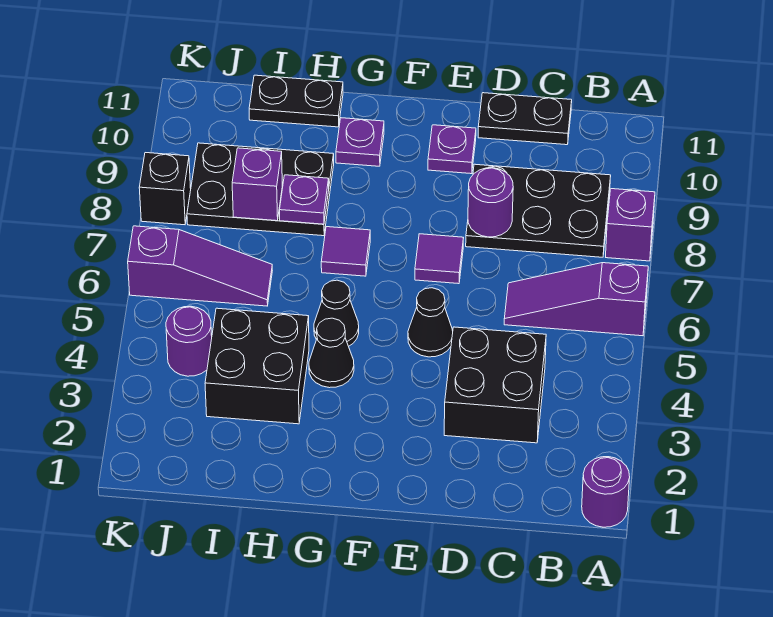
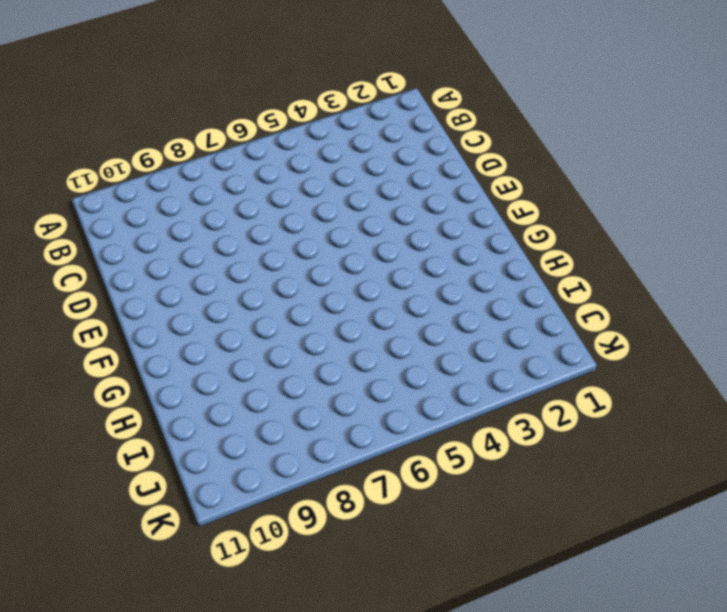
none -> purple 1x1 round brick [582,457,630,527]
none -> purple 1x3 slope [504,263,648,336]
none -> purple 1x1 brick [606,189,655,261]

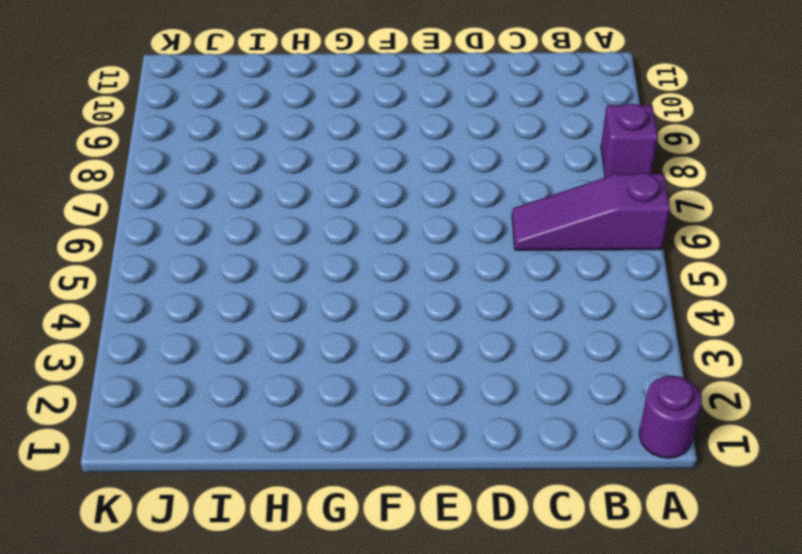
none -> black 2x3 plate [466,164,611,257]
none -> black 2x2 brick [444,327,546,443]
none -> black 1x2 plate [478,93,572,145]

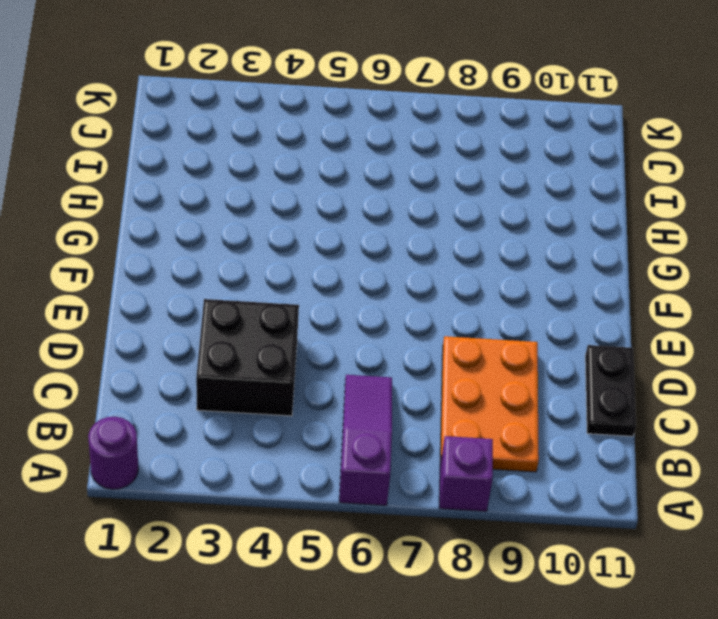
orange 2x3 plate [440,336,539,472] -> black 2x3 plate [466,164,611,257]
none -> black 1x1 cone [408,288,453,357]
none -> purple 1x1 tile [415,234,463,284]
none -> purple 1x1 plate [428,125,476,174]

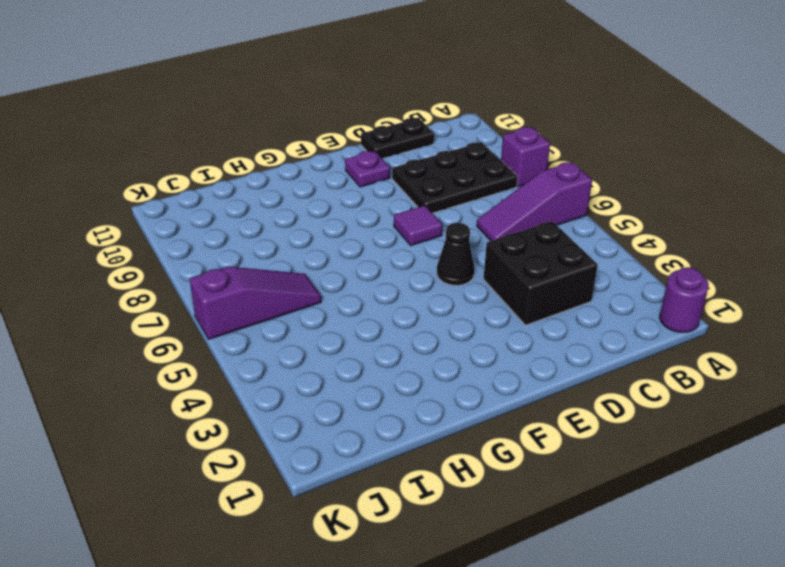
none -> black 1x1 cone [309,318,354,388]
none -> black 1x1 cone [314,280,359,346]
none -> purple 1x1 tile [321,227,370,276]

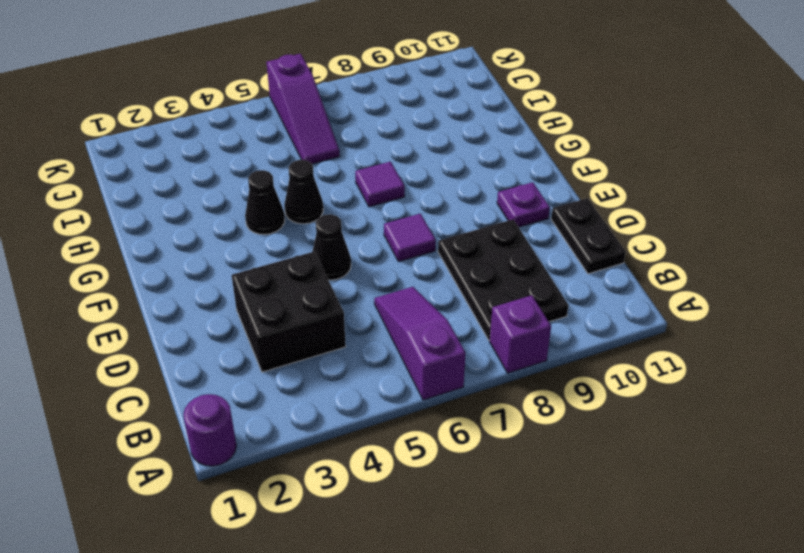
none -> purple 1x1 plate [336,118,384,166]
none -> black 2x2 brick [205,308,309,424]
none -> black 2x3 plate [187,143,334,236]

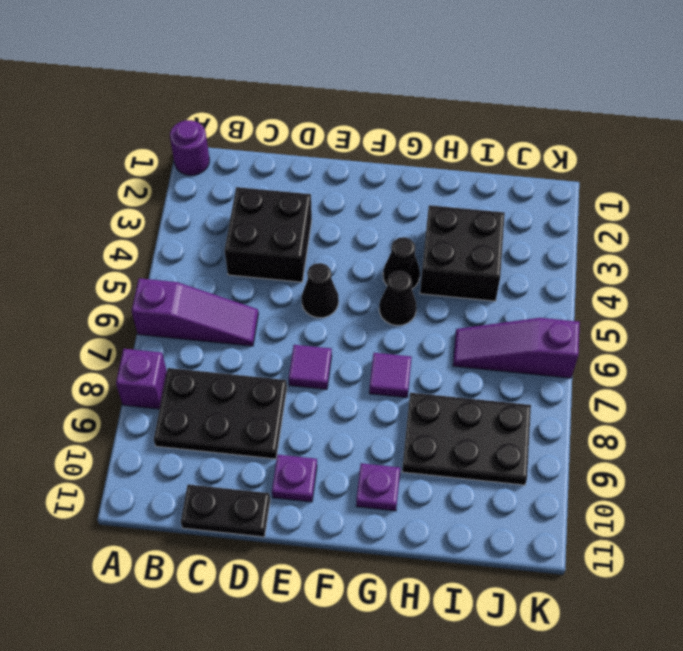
none -> black 1x2 plate [249,75,343,127]
none -> purple 1x1 round brick [166,306,212,376]
none -> black 1x1 brick [139,153,191,225]

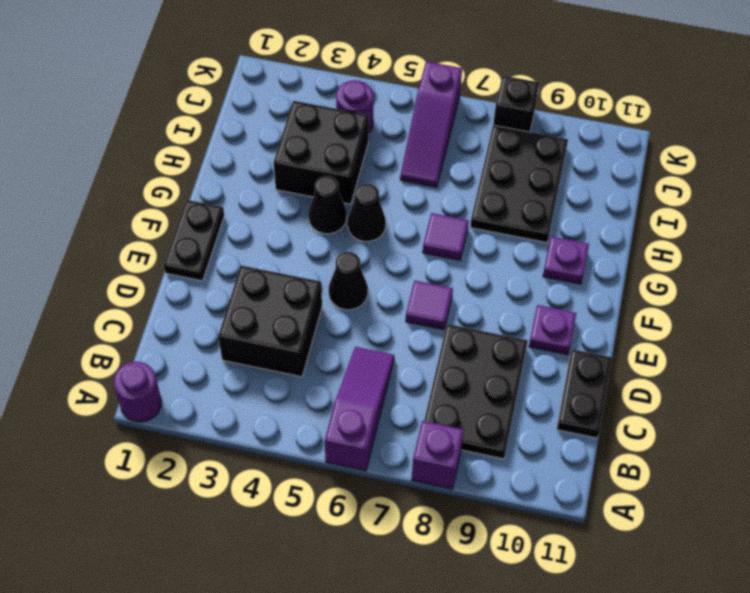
black 1x2 plate [164,200,224,281] -> black 1x2 plate moved to [249,75,343,127]
none -> purple 1x1 round brick [468,168,513,237]
none -> purple 1x1 plate [280,175,329,224]
none -> purple 1x1 brick [232,148,282,221]

